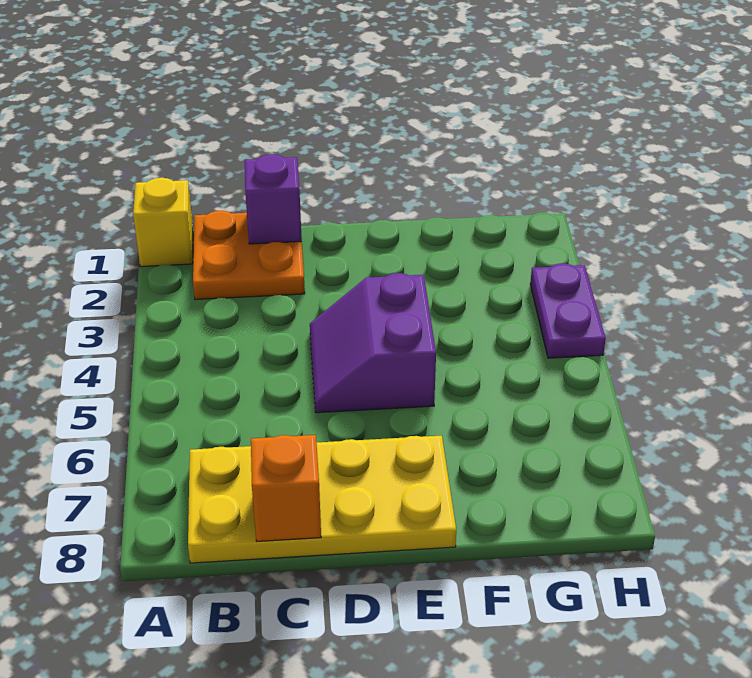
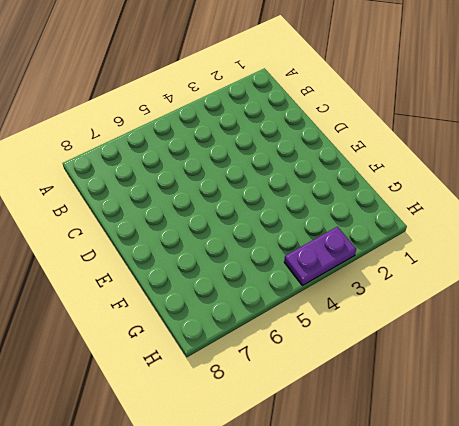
none -> yellow 1x1 brick [133,178,193,267]
none -> orange 2x2 plate [193,211,305,300]

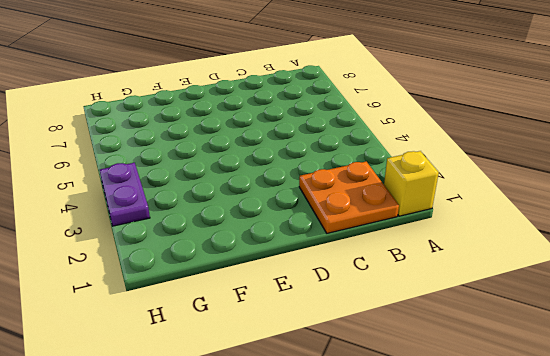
none -> yellow 2x4 plate [188,435,456,563]
none -> purple 2x2 slope [310,273,436,413]

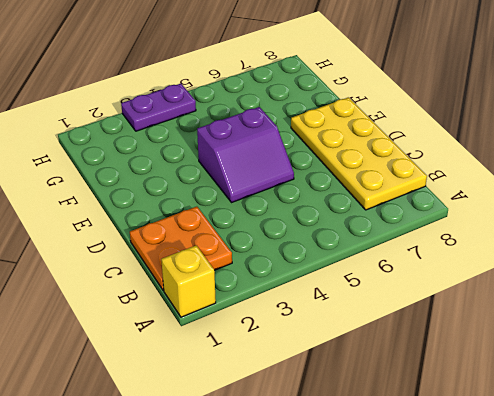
none -> purple 1x1 brick [245,154,302,244]
none -> orange 1x1 brick [251,435,321,541]

